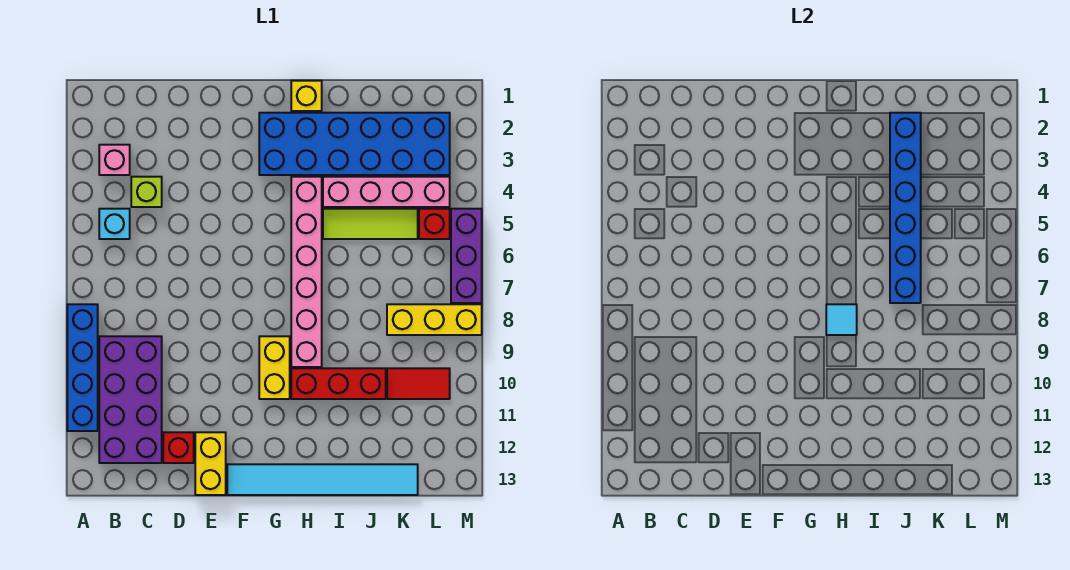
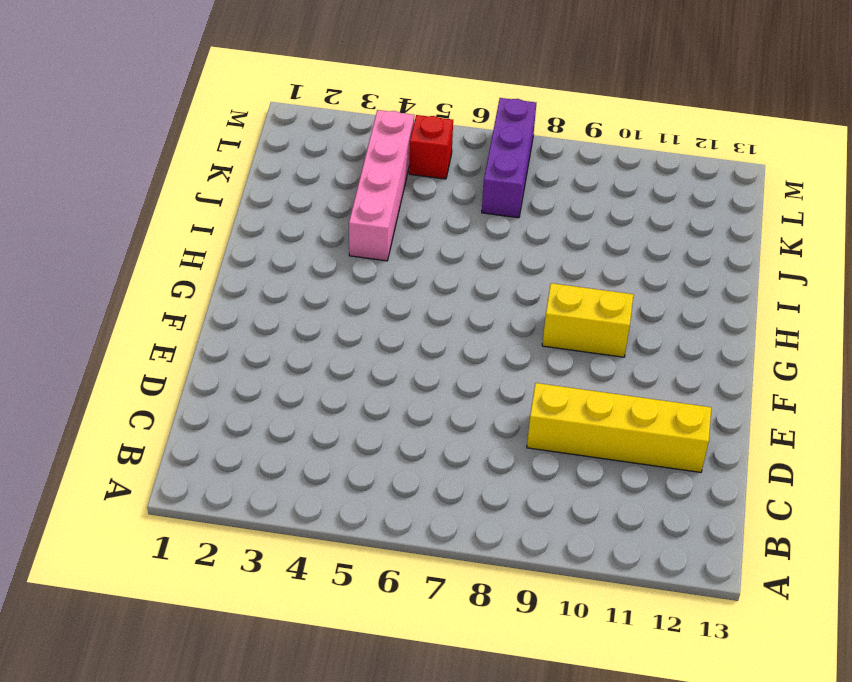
yellow 1x4 brick [527,383,711,472] -> red 1x1 brick [163,432,194,463]
purple 1x3 brick [482,98,536,218] -> purple 1x3 brick turned to [451,209,482,303]
none -> blue 1x4 brick [67,304,98,431]
none -> pink 1x1 brick [99,145,130,175]
none -> cyan 1x1 brick [99,209,130,239]

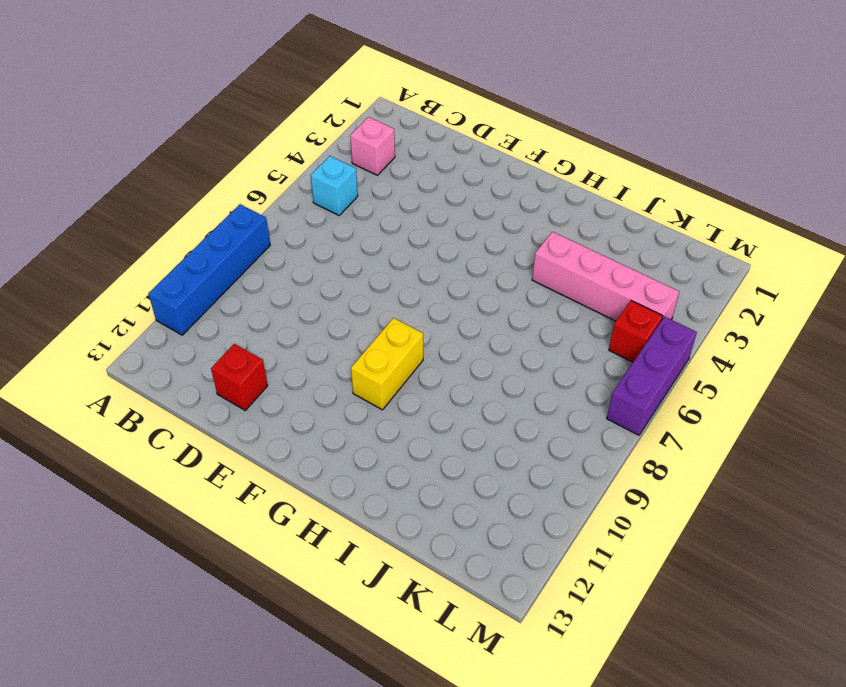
none -> purple 2x4 brick [99,336,162,463]
none -> lime 1x1 brick [131,177,162,207]
none -> yellow 1x2 brick [195,432,226,495]

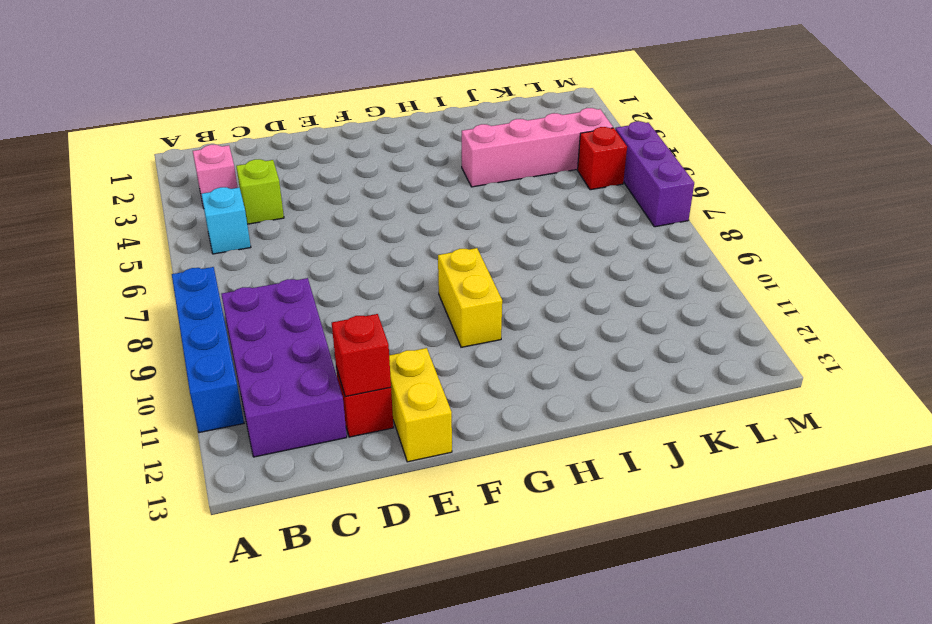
red 1x1 brick [332,314,391,397] -> none
none -> cyan 1x6 tile [227,464,418,495]
none -> blue 2x6 brick [259,113,450,175]
none -> yellow 1x1 brick [291,81,322,111]

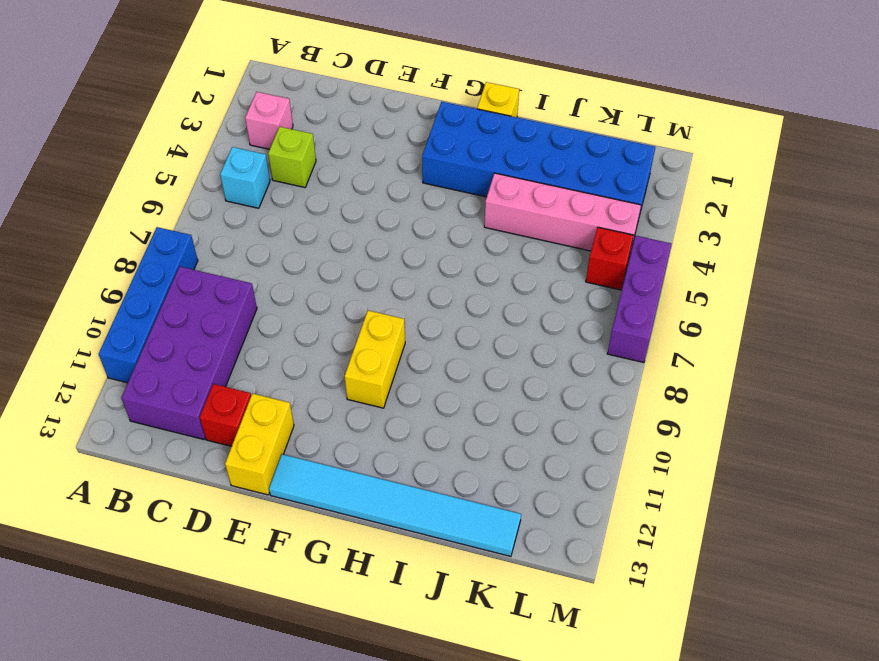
none -> pink 1x6 brick [291,177,322,367]
none -> red 1x3 brick [291,368,386,399]
none -> lime 1x3 tile [323,209,418,239]

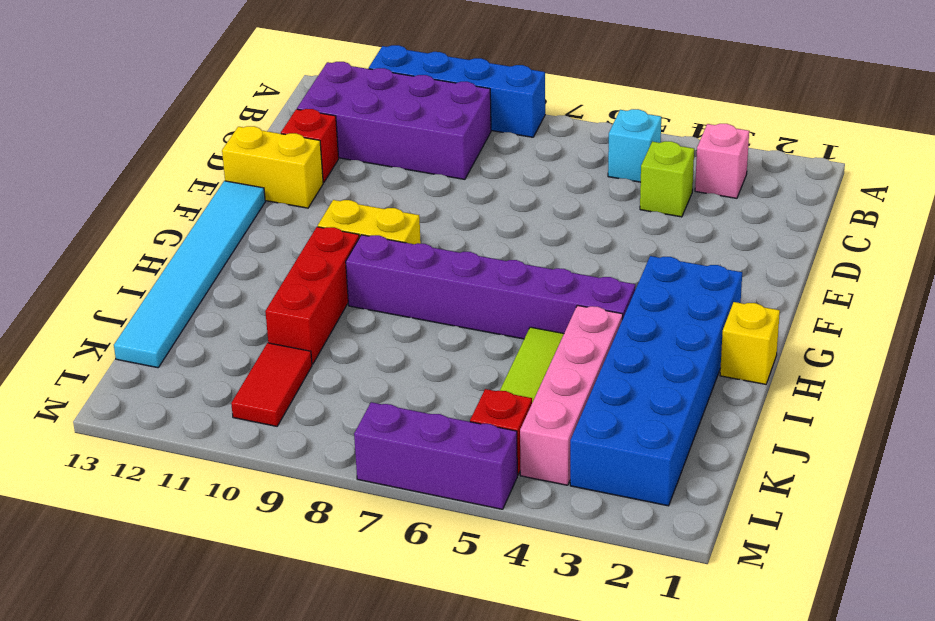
purple 1x6 brick [346,235,635,339] -> pink 1x6 brick [291,177,322,367]
none -> yellow 1x3 brick [387,304,482,335]
none -> cyan 1x1 tile [826,304,857,335]
none -> blue 1x6 brick [890,113,921,303]

